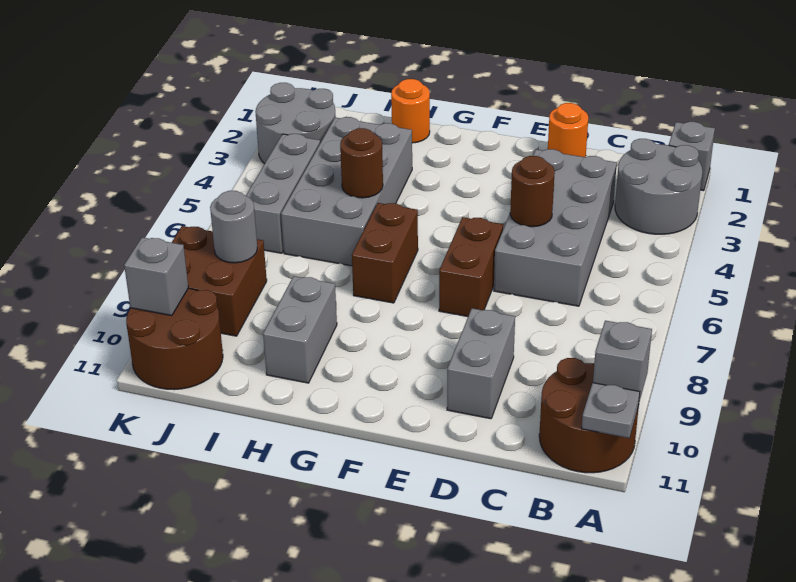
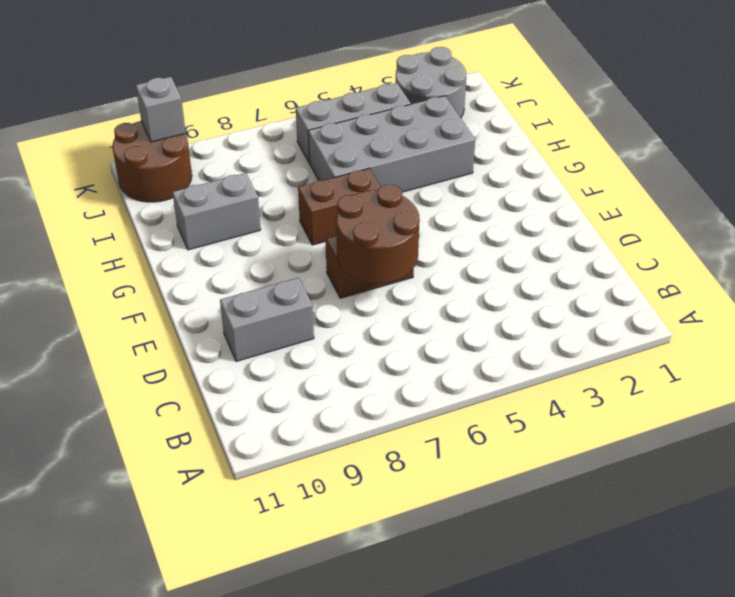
brown 2x2 round brick [336,185,420,283] -> brown 2x2 round brick moved to [539,358,639,473]
none -> grey 1x1 brick [669,122,715,191]
none -> grey 2x2 round brick [615,139,703,234]
none -> grey 2x4 brick [494,149,617,306]

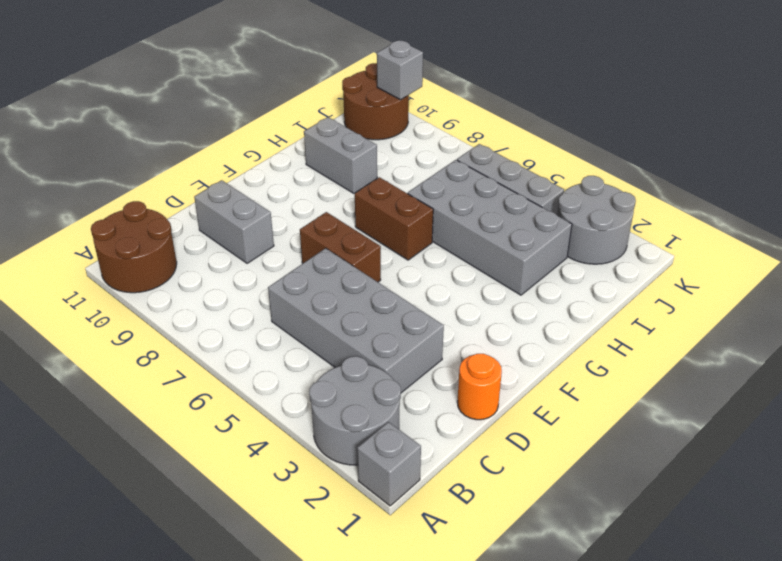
none -> orange 1x1 round brick [391,79,430,143]
none -> brown 2x2 brick [172,226,267,336]
none -> grey 1x1 brick [593,321,652,402]

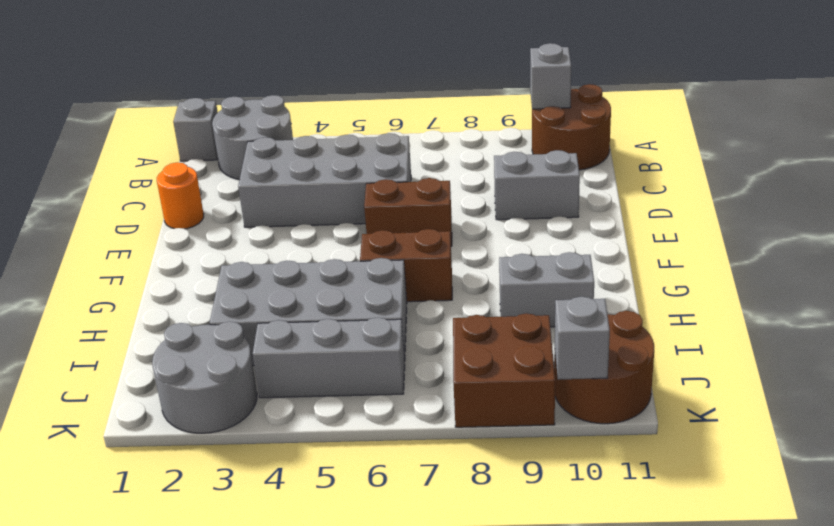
none -> orange 1x1 round brick [391,79,430,143]
none -> grey 1x1 plate [582,383,640,438]
none -> brown 1x1 round brick [510,156,555,227]

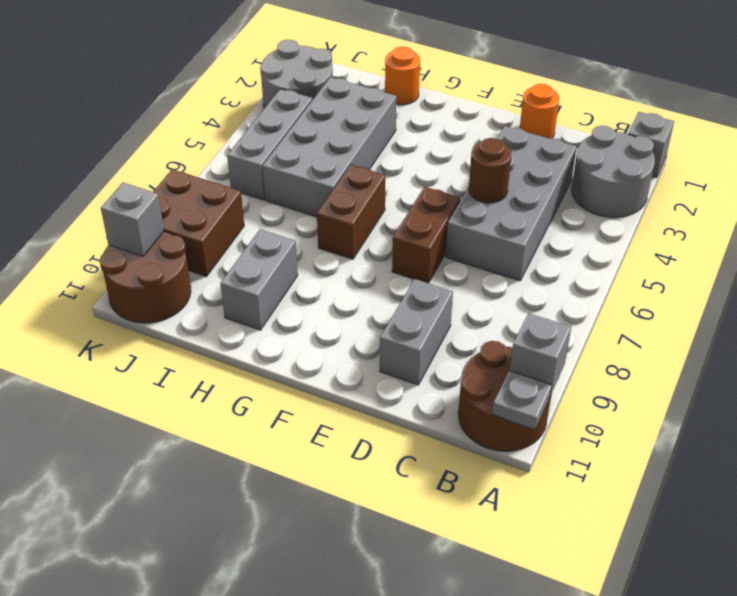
none -> brown 1x1 round brick [340,128,383,198]
none -> grey 1x1 round brick [210,191,257,263]

